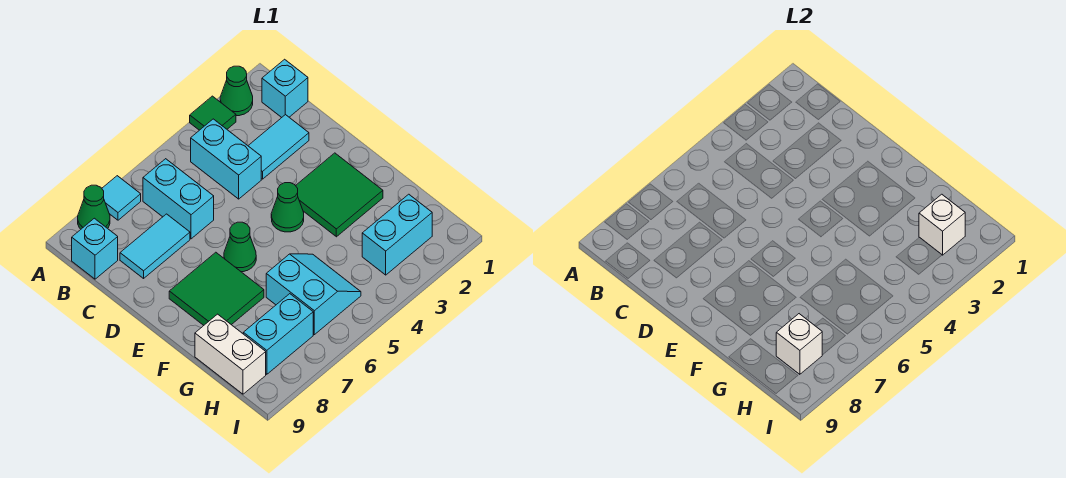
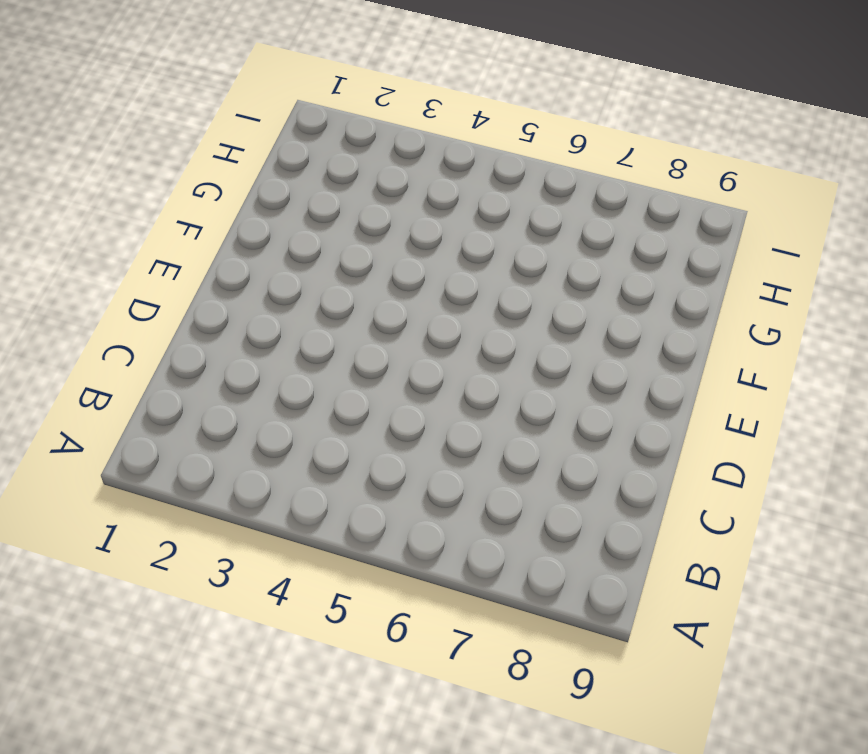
none -> green 1x1 cone [220,66,253,116]
none -> green 1x1 tile [190,96,236,130]
none -> cyan 1x1 tile [102,176,141,220]

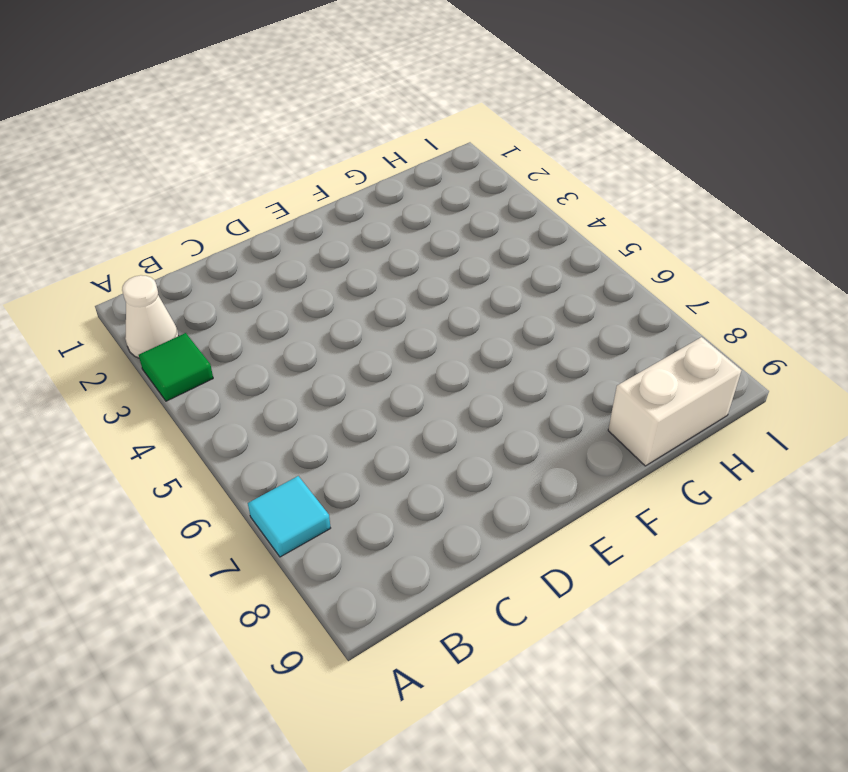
white 1x1 cone [122,275,179,358] -> green 1x1 cone [220,66,253,116]
none -> green 1x1 cone [78,185,110,229]
none -> cyan 1x1 brick [262,59,308,118]
none -> cyan 1x2 brick [191,119,261,199]

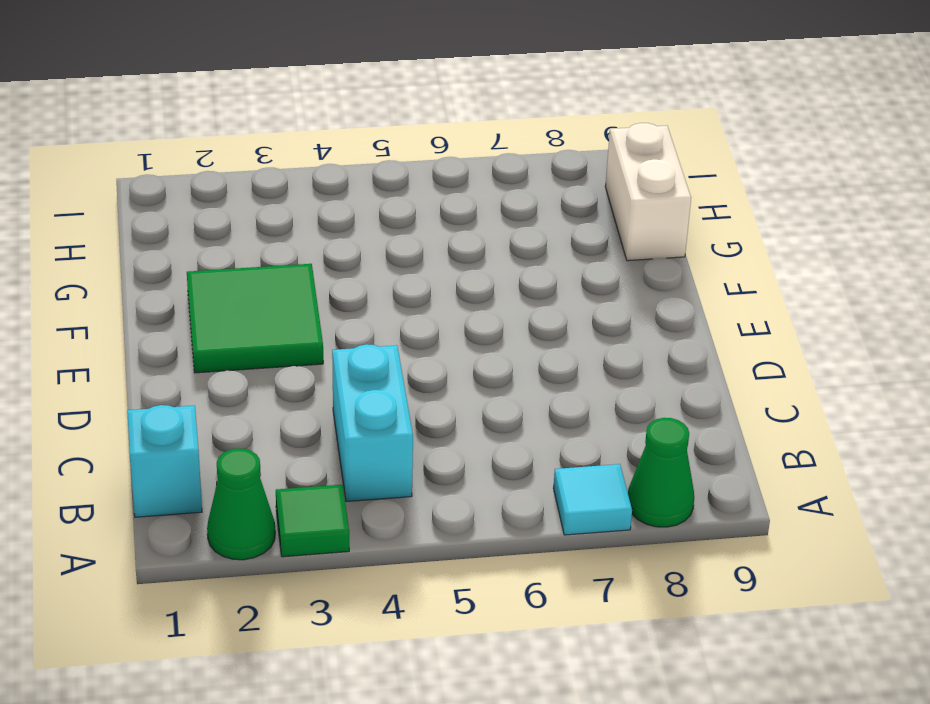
none -> cyan 1x2 brick [143,159,214,239]
none -> cyan 1x1 brick [72,218,118,279]
none -> cyan 1x2 tile [248,115,309,179]

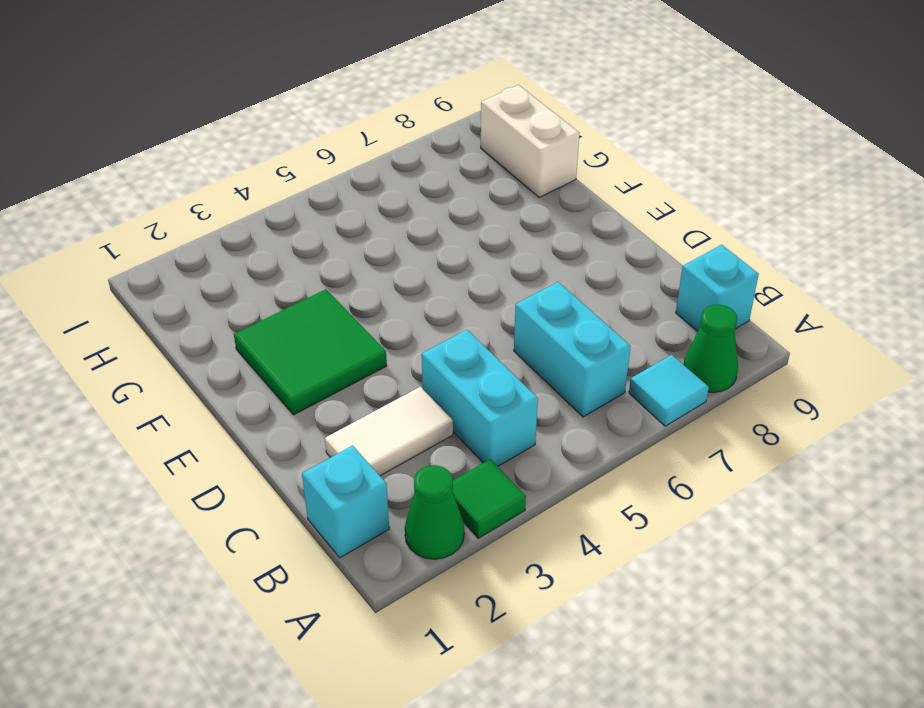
white 1x2 tile [325,387,453,476] -> cyan 1x2 tile [248,115,309,179]
none -> cyan 1x2 tile [120,214,190,278]
none -> green 1x1 cone [271,183,304,232]
none -> green 1x1 cone [224,222,256,272]

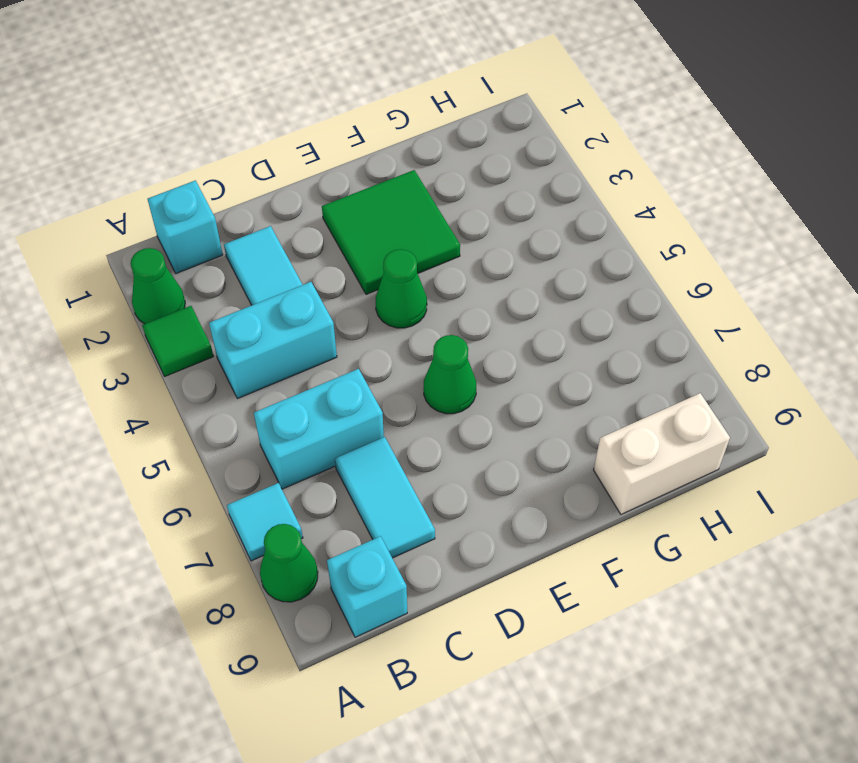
none -> green 2x2 tile [169,252,264,325]
none -> cyan 2x2 slope [266,254,361,335]
none -> cyan 1x2 brick [362,194,432,275]

